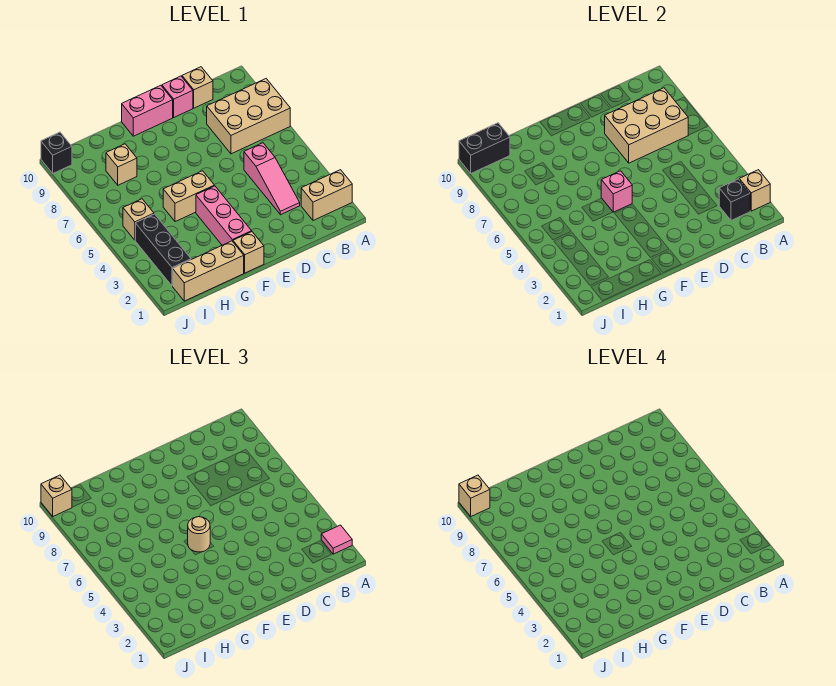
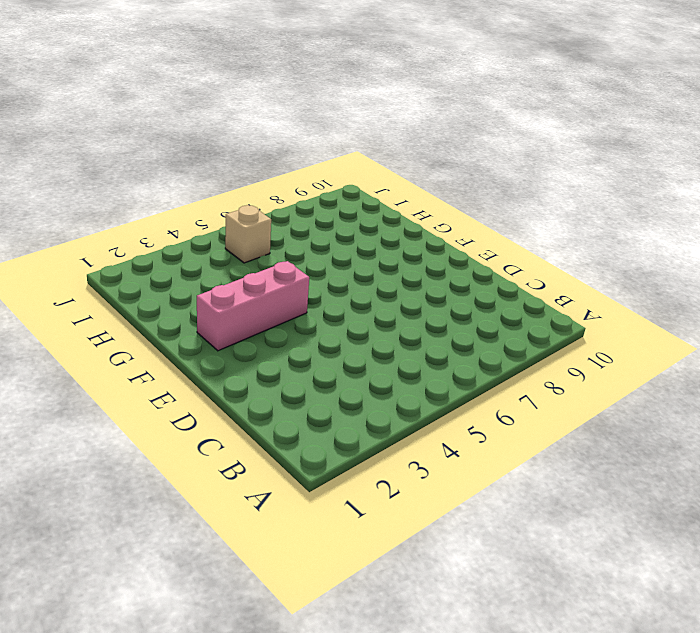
none -> tan 1x2 brick [301,170,352,220]
none -> tan 2x3 brick [207,79,290,154]
none -> pink 1x3 slope [244,143,300,215]

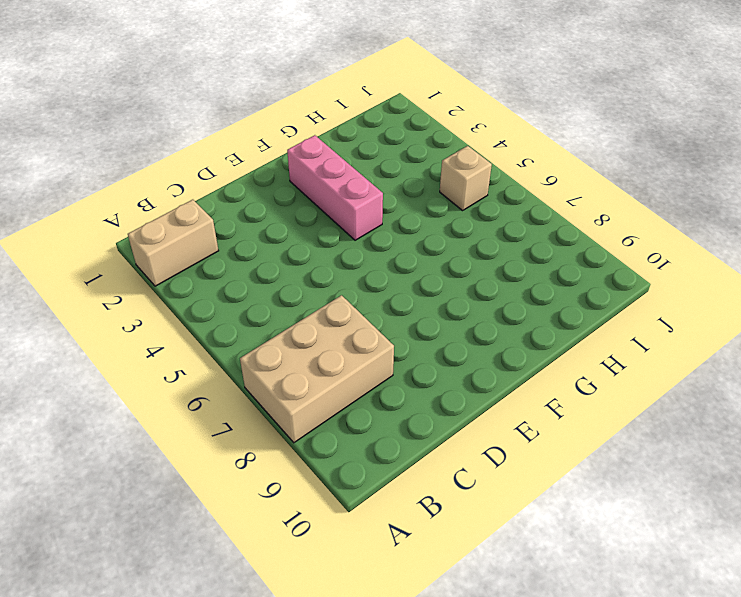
none -> pink 1x3 slope [244,143,300,215]
none -> tan 1x1 brick [182,67,213,108]
none -> pink 1x1 brick [162,76,193,117]

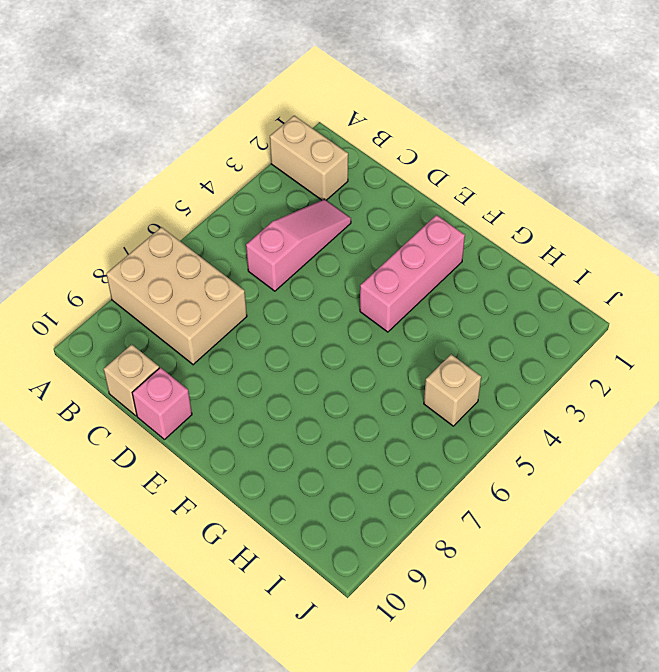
none -> pink 1x2 brick [122,85,173,136]
none -> tan 1x1 brick [233,232,264,273]
none -> tan 1x2 brick [163,171,214,222]

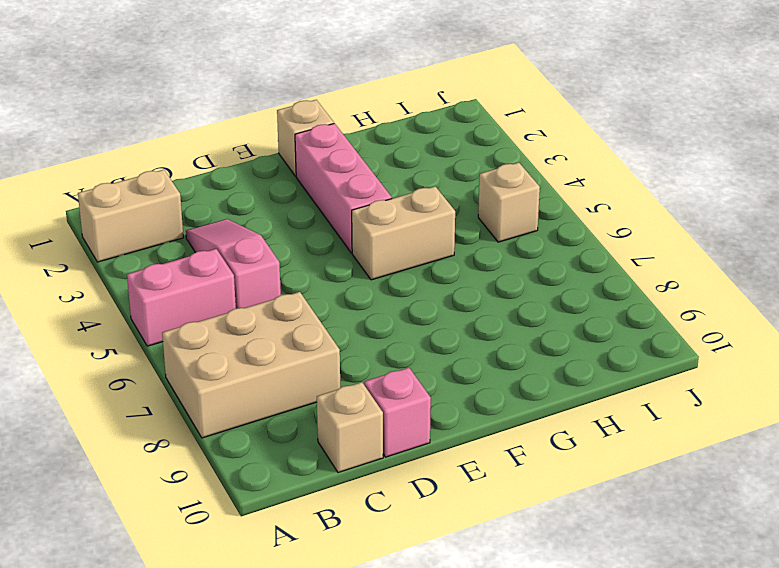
pink 1x2 brick [127,249,236,346] -> pink 1x2 brick moved to [122,85,173,136]
none -> tan 1x3 brick [173,241,244,301]
none -> tan 1x1 brick [106,144,137,185]
none -> black 1x3 brick [135,214,191,286]

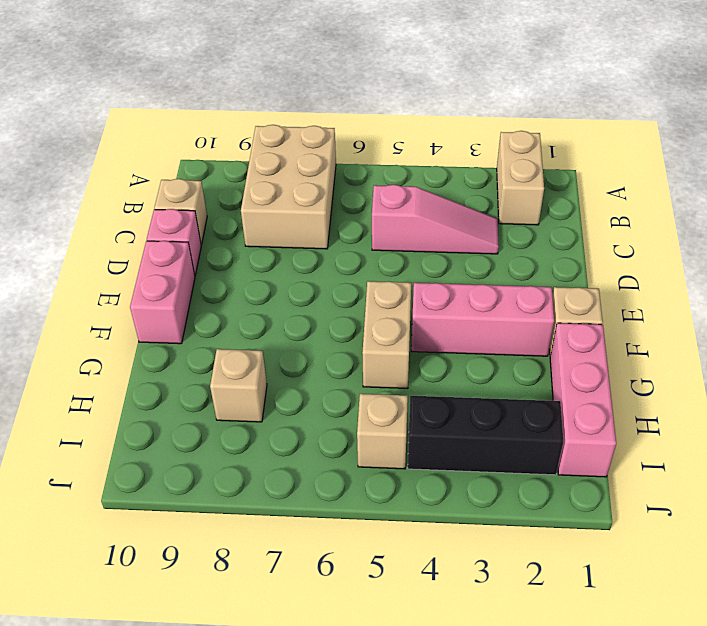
pink 1x3 brick [550,323,616,477] -> tan 1x3 brick [173,241,244,301]
none -> black 1x1 brick [41,132,72,173]
none -> tan 1x1 brick [739,170,770,211]
none -> black 1x1 brick [719,179,750,220]

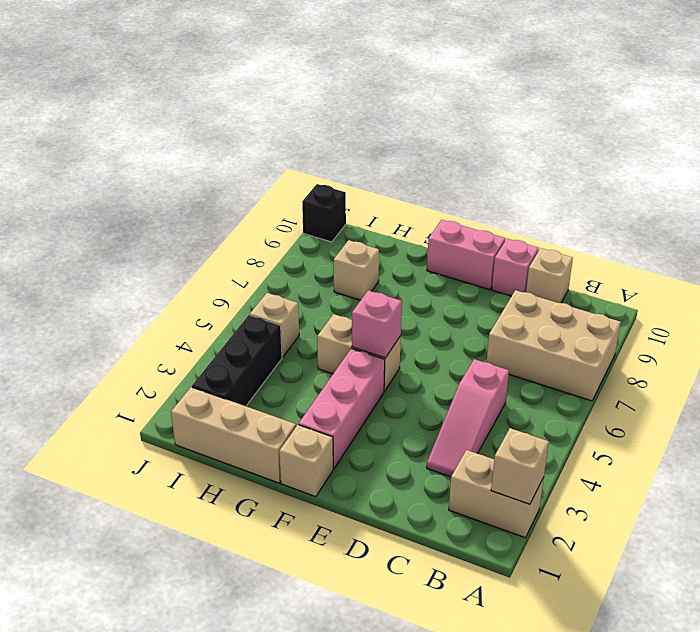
none -> black 1x1 brick [719,179,750,220]
none -> tan 2x3 brick [605,88,688,163]
none -> black 1x2 brick [459,123,510,173]

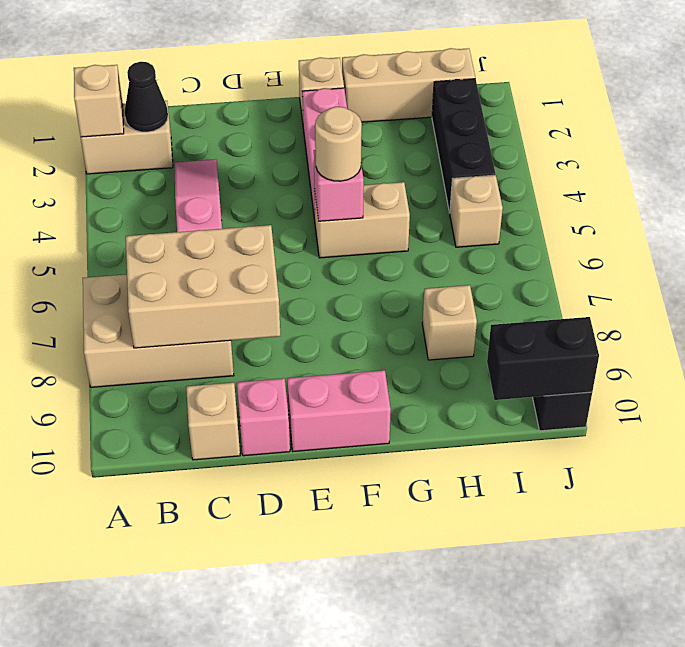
black 1x1 cone [125,62,168,132] -> black 1x1 brick [719,179,750,220]
none -> pink 1x1 tile [321,525,352,554]
none -> tan 1x1 brick [41,475,72,516]
none -> tan 1x1 brick [459,475,490,516]

